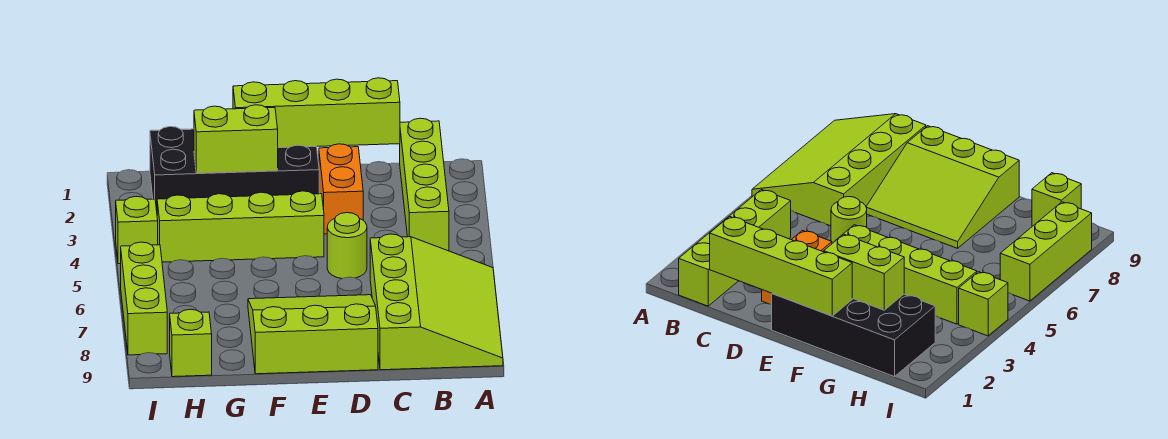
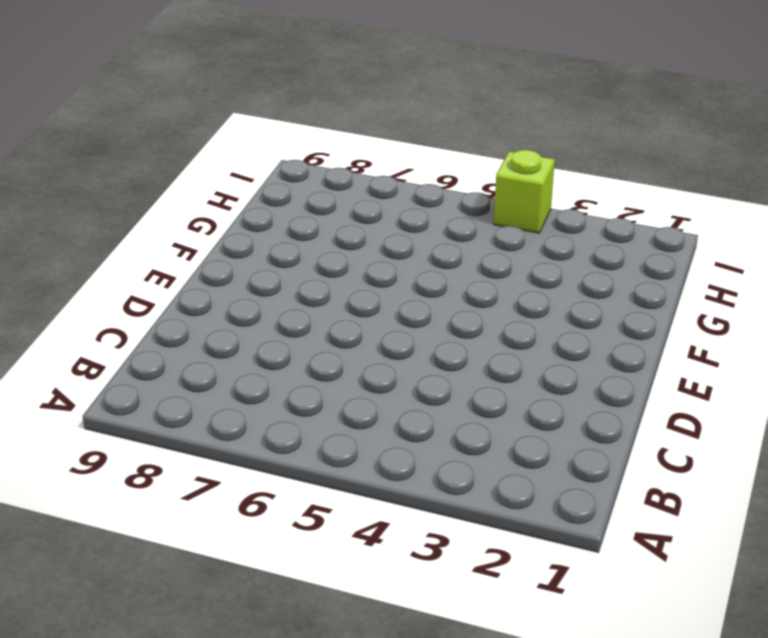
none -> lime 3x4 slope [370,234,503,370]
none -> lime 1x4 brick [400,118,449,251]
none -> orange 1x2 brick [319,144,363,234]

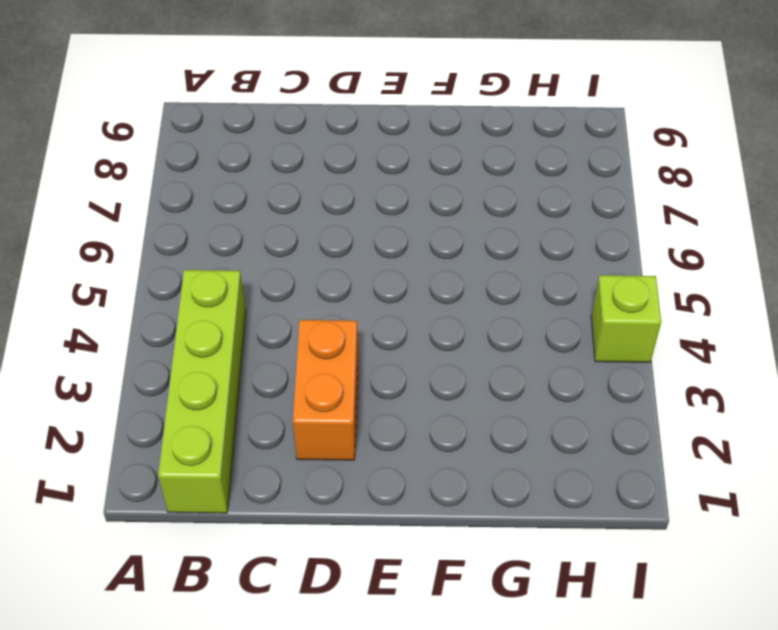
none -> lime 3x4 slope [370,234,503,370]
none -> lime 1x1 round brick [327,213,367,279]
none -> lime 3x3 slope [248,295,378,374]

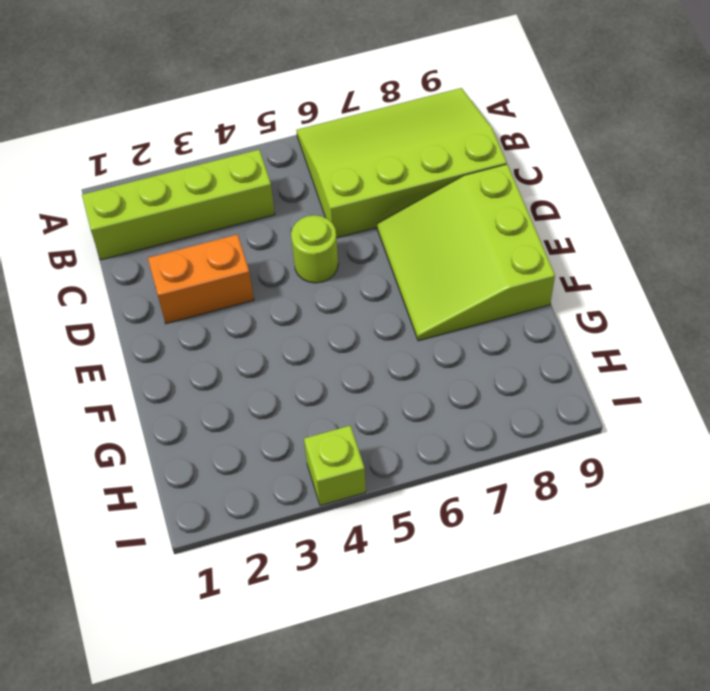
none -> black 2x4 brick [150,127,319,211]
none -> lime 1x4 brick [157,191,324,262]
none -> lime 1x1 brick [170,309,212,377]

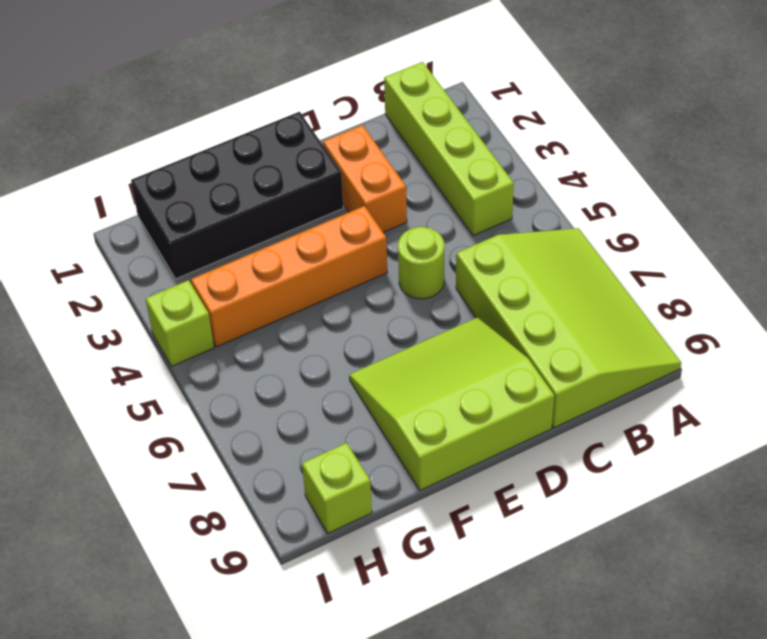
orange 1x4 brick [191,206,388,347] -> lime 1x4 brick [157,191,324,262]
none -> lime 1x3 brick [121,242,167,355]
none -> lime 1x4 brick [233,78,400,148]
none -> lime 1x2 brick [194,105,278,173]

